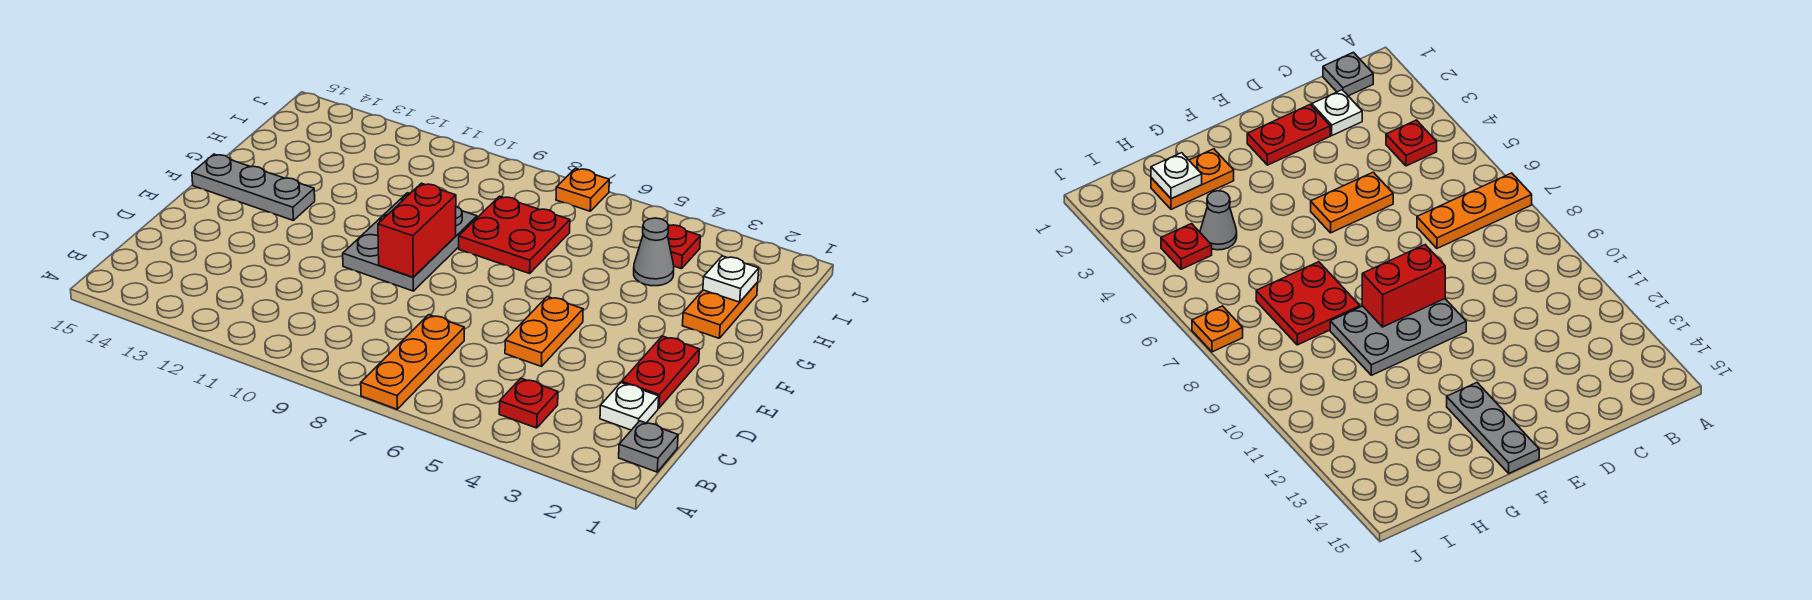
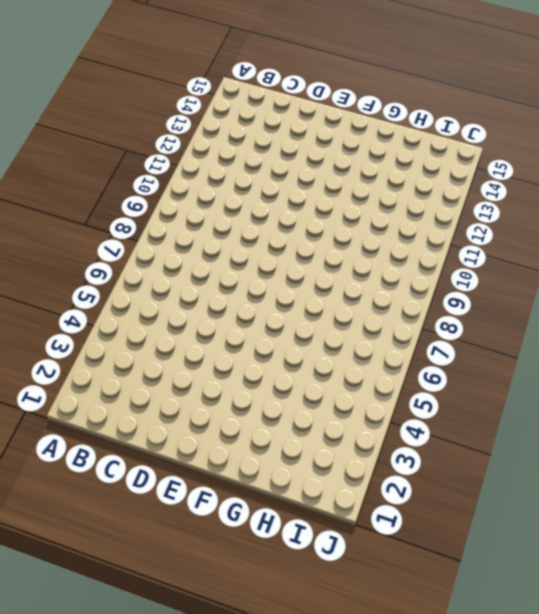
none -> orange 1x3 plate [361,315,464,409]
none -> grey 1x1 plate [619,421,678,472]
none -> red 1x1 plate [499,378,558,428]

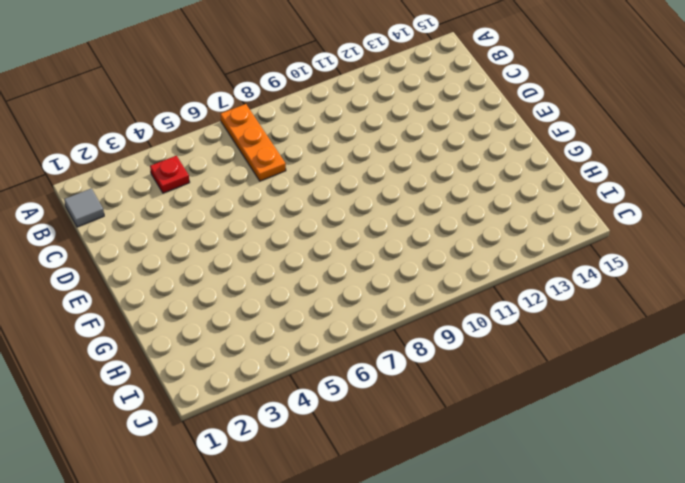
grey 1x1 tile [64,188,104,227] -> grey 1x1 plate [619,421,678,472]
none -> white 1x1 plate [600,383,659,430]
none -> red 1x2 plate [622,336,699,408]
none -> orange 1x2 plate [505,297,583,366]

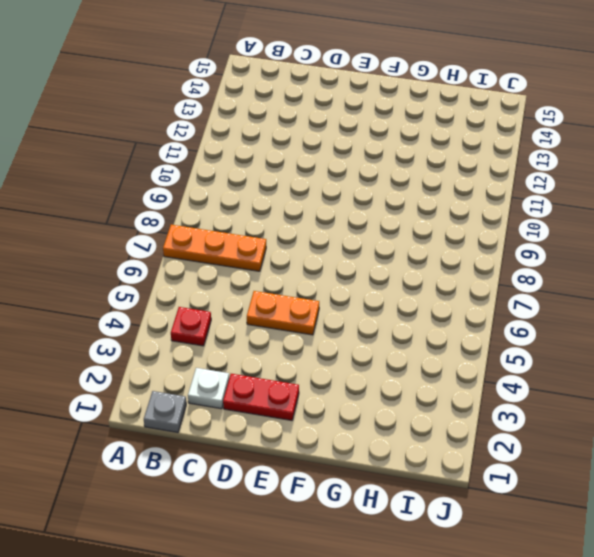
none -> grey 2x3 plate [343,193,477,291]
none -> grey 1x3 plate [192,154,315,220]
none -> orange 1x2 plate [682,282,758,338]

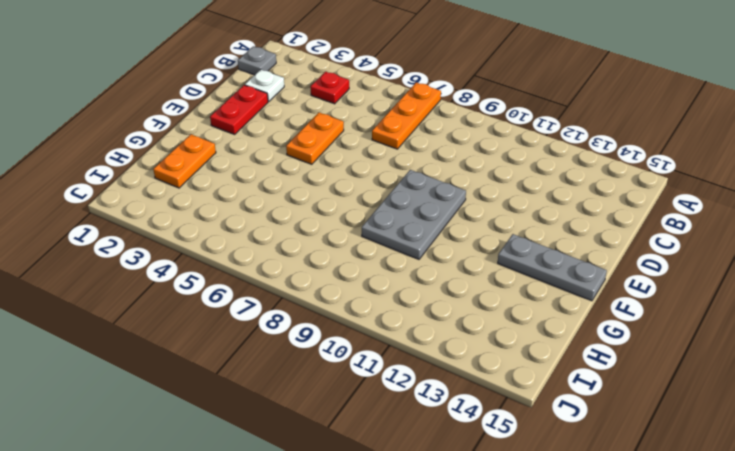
none -> red 2x2 plate [459,196,570,273]
none -> grey 1x1 cone [634,218,674,286]
none -> red 1x1 plate [668,225,701,269]

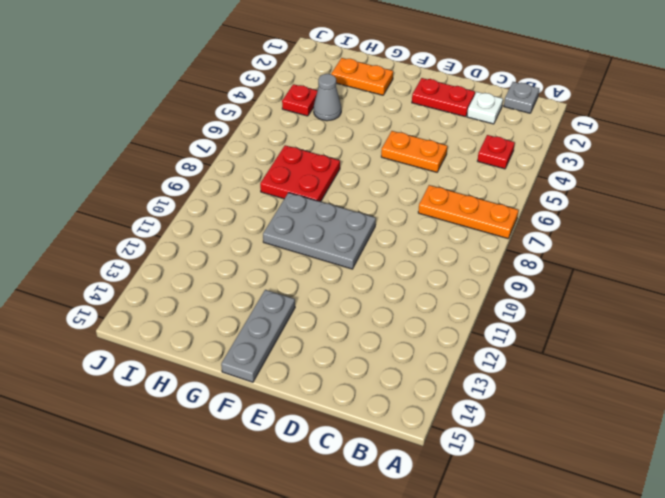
none -> orange 1x1 plate [556,168,609,211]
none -> red 1x2 brick [378,183,456,277]
none -> white 1x1 plate [703,256,759,302]

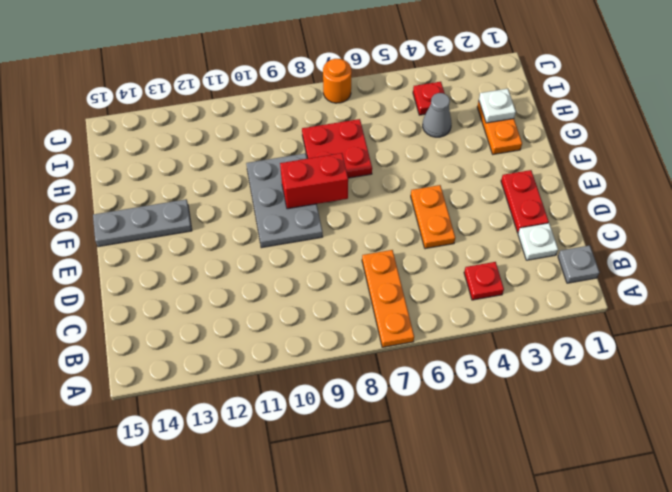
red 1x2 brick [280,153,348,209] -> red 1x2 brick turned to [378,183,456,277]
orange 1x1 round brick [323,59,352,103] -> orange 1x1 plate [556,168,609,211]

